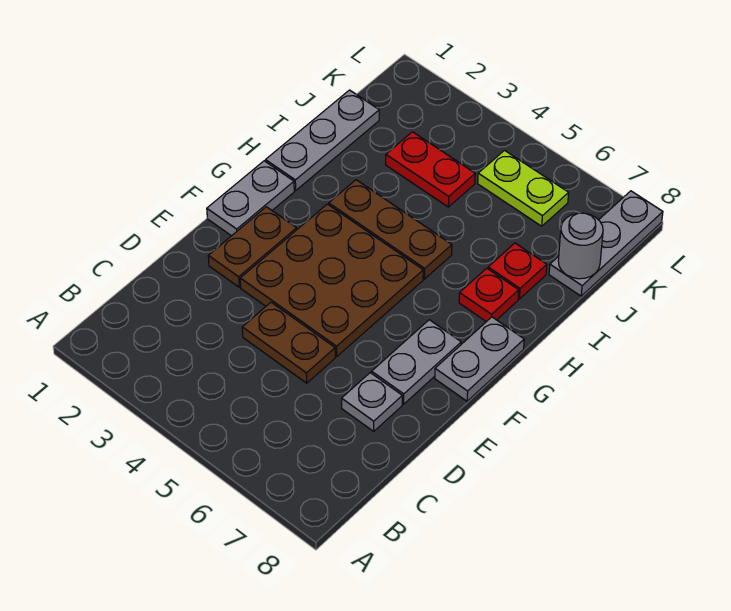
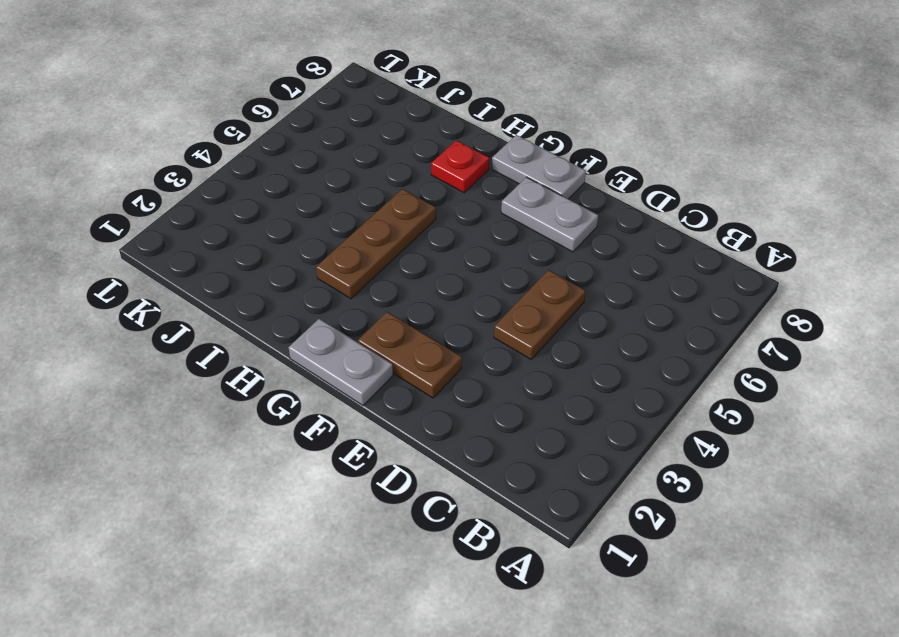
none -> grey 1x1 plate [342,373,402,431]
none -> brown 3x3 plate [240,204,423,356]
none -> grey 1x3 plate [266,90,379,190]

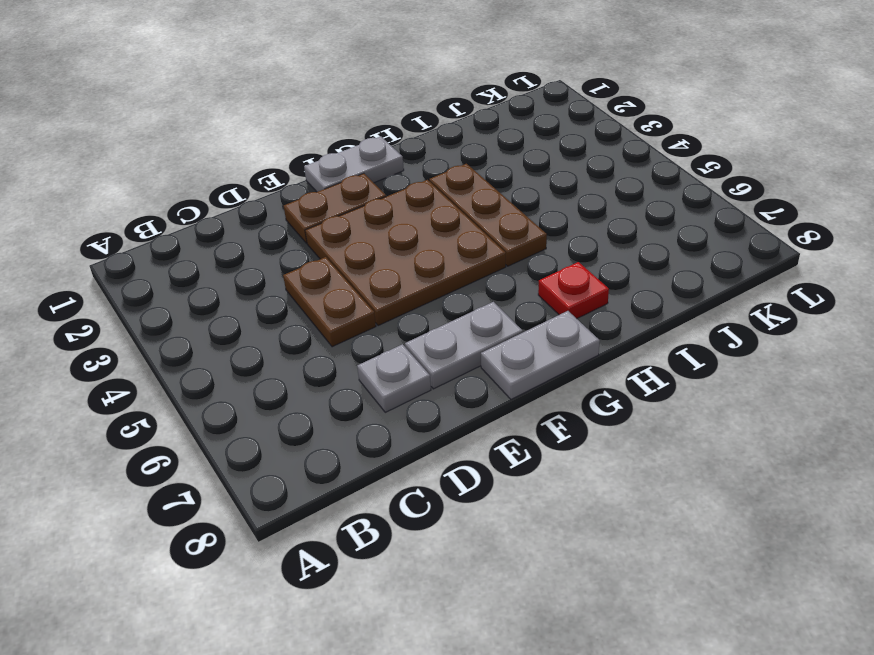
none -> grey 1x3 plate [266,90,379,190]
none -> red 1x1 plate [488,243,547,299]
none -> red 1x2 plate [386,132,475,207]

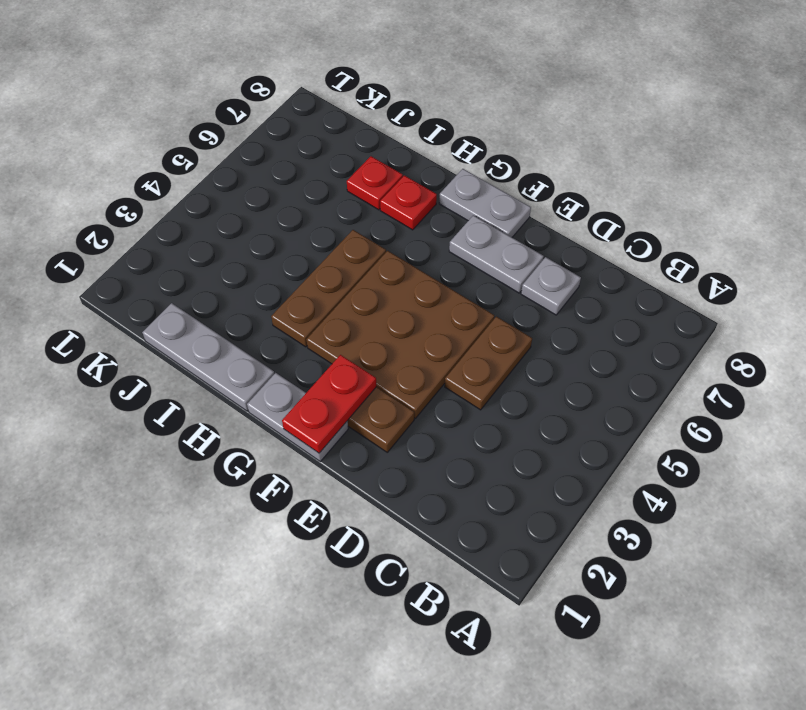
red 1x2 plate [282,355,376,453] -> red 1x2 plate moved to [386,132,475,207]
none -> grey 1x3 plate [549,191,663,296]
none -> lime 1x2 plate [478,151,569,226]
none -> grey 1x1 round brick [558,213,603,279]

